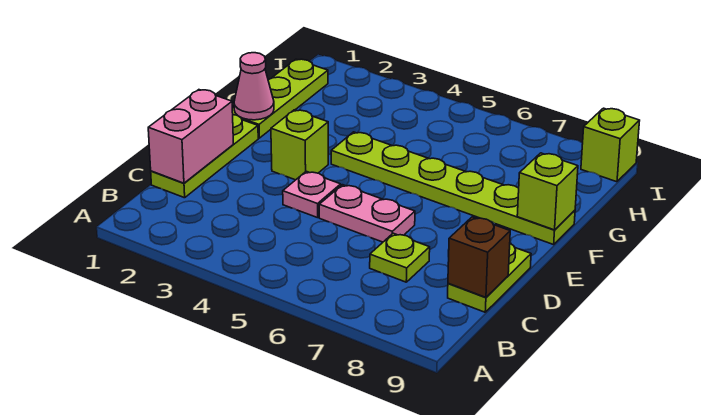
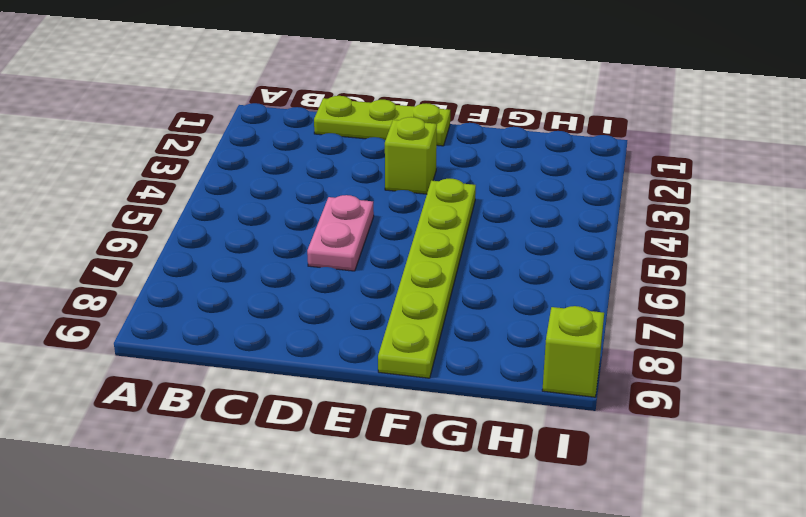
none -> lime 1x1 plate [370,233,430,282]
none -> lime 1x2 plate [448,244,531,312]
none -> pink 1x1 plate [283,171,341,218]

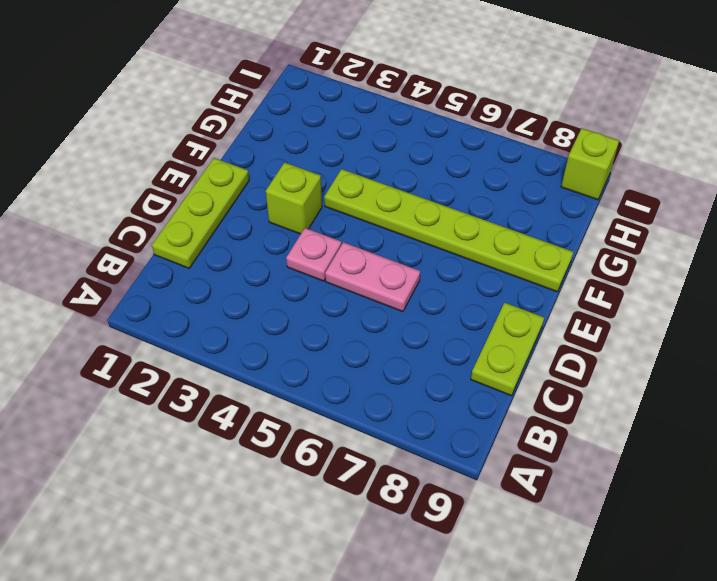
none -> lime 1x1 plate [370,233,430,282]
none -> lime 1x3 plate [232,59,328,138]
none -> pink 1x2 brick [148,90,233,183]

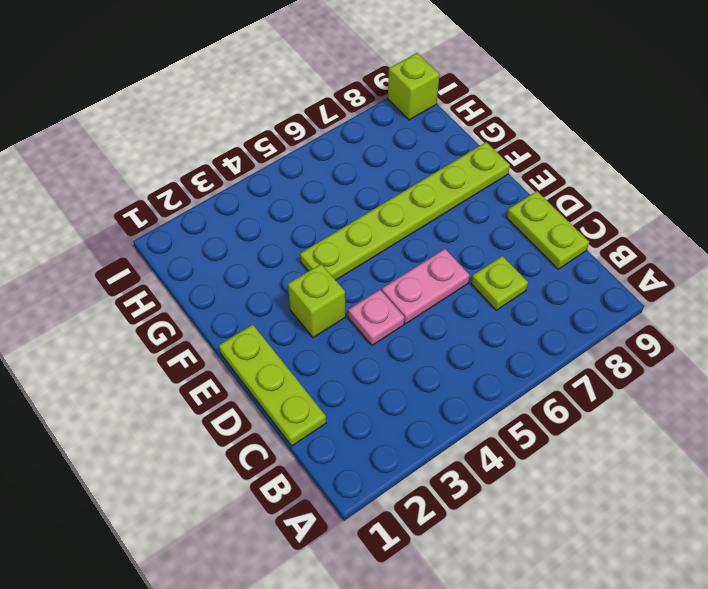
none -> lime 1x3 plate [232,59,328,138]
none -> pink 1x2 brick [148,90,233,183]
none -> brown 1x1 brick [448,217,510,297]

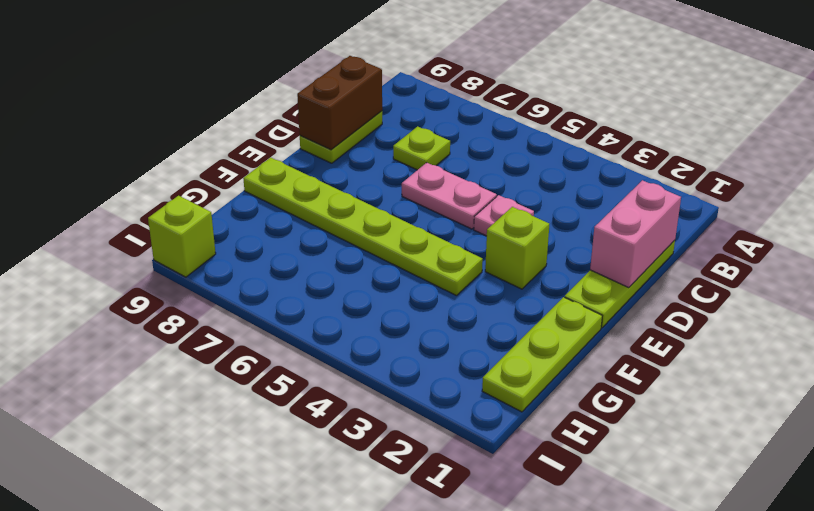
brown 1x2 brick [297,56,382,150] -> brown 1x1 brick [448,217,510,297]
none -> pink 1x1 cone [234,53,274,120]
none -> lime 1x1 brick [517,153,578,230]

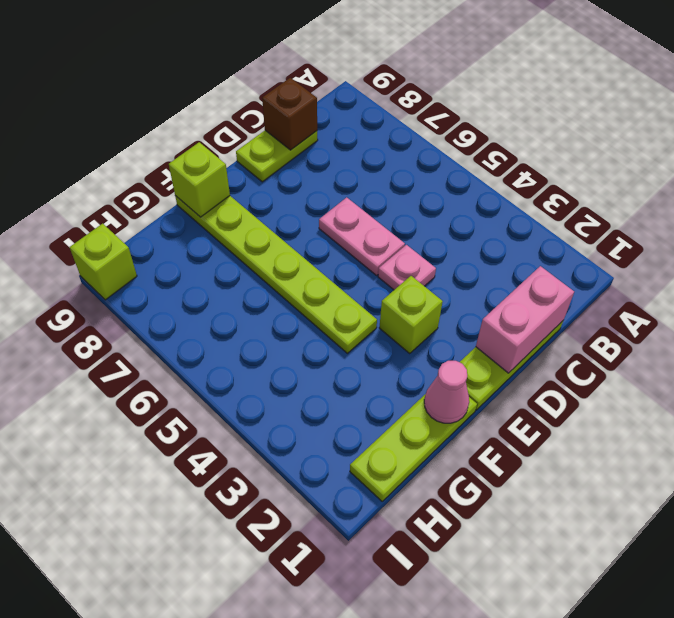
none -> lime 1x1 plate [370,233,430,282]

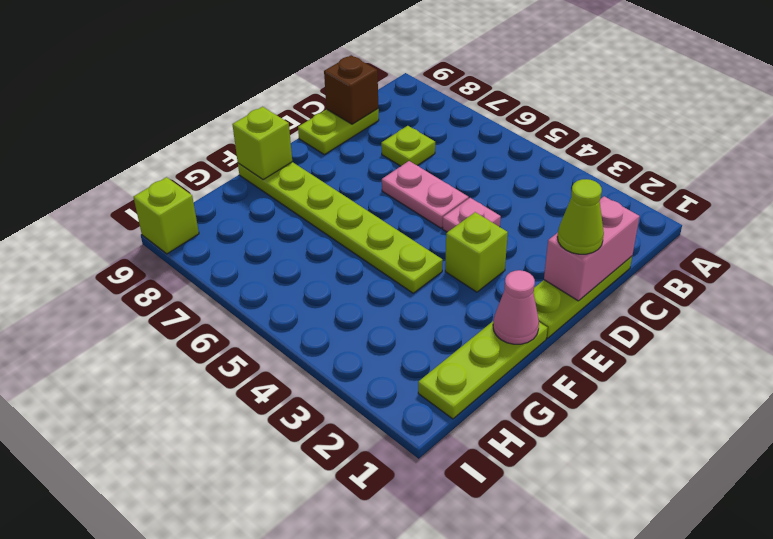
lime 1x1 cone [558,179,604,254] -> none

